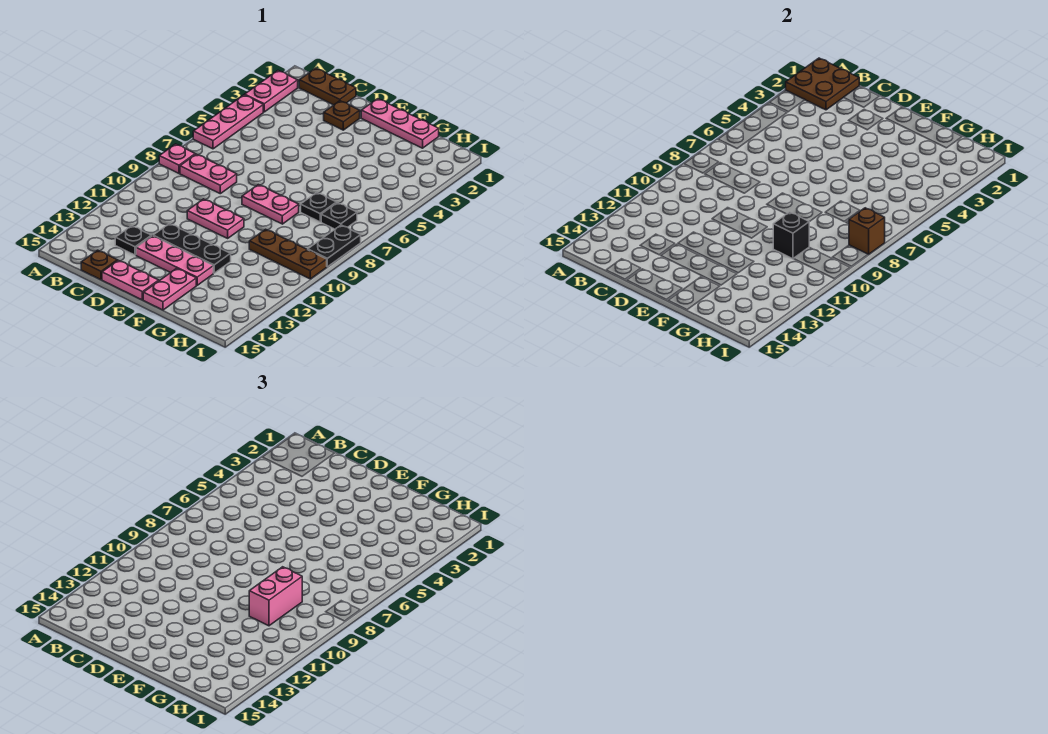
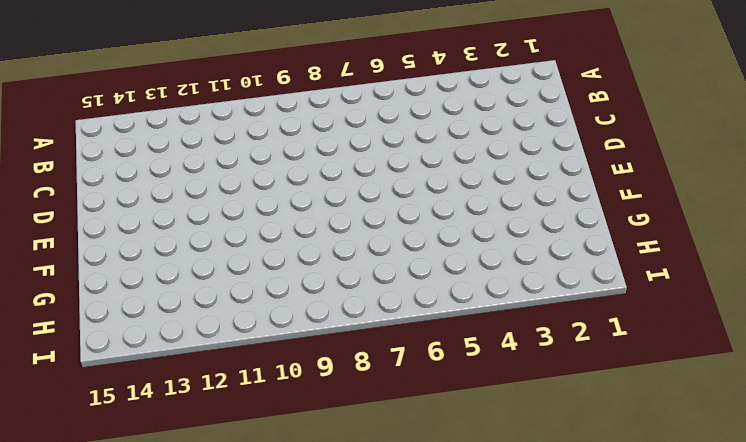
none -> pink 1x2 plate [245,71,298,112]
none -> pink 1x3 plate [193,95,263,149]
none -> pink 1x1 plate [159,144,195,173]

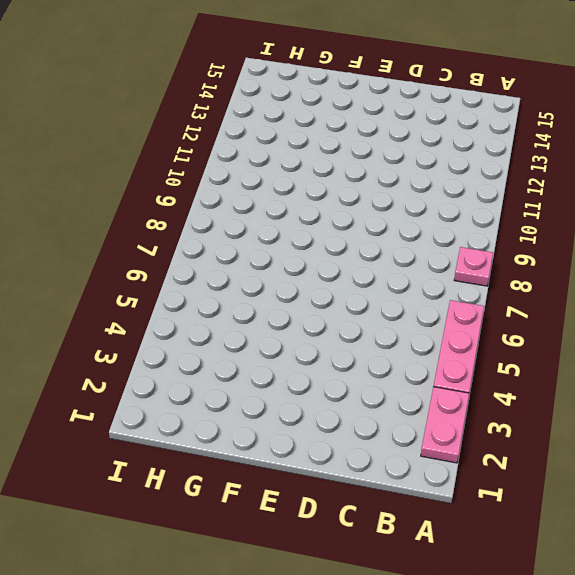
none -> brown 1x2 plate [299,68,356,105]
none -> pink 1x2 plate [180,154,237,194]
none -> black 1x1 plate [115,226,151,255]

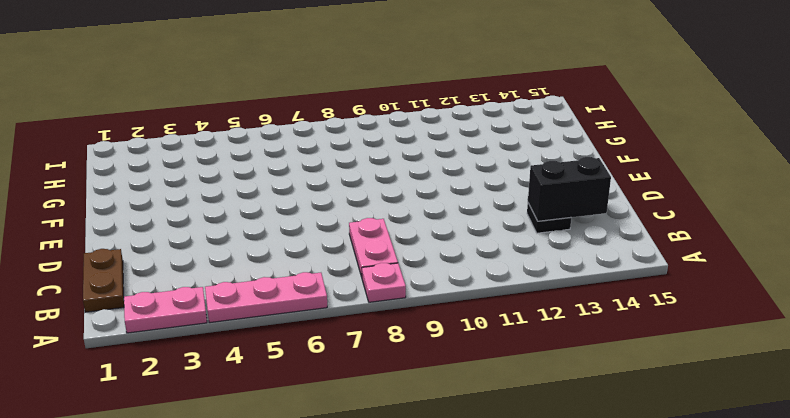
black 1x2 brick [528,157,611,221] -> none
none -> brown 1x1 plate [81,250,117,280]
none -> brown 1x1 plate [324,101,360,130]
none -> pink 1x2 plate [187,199,244,238]

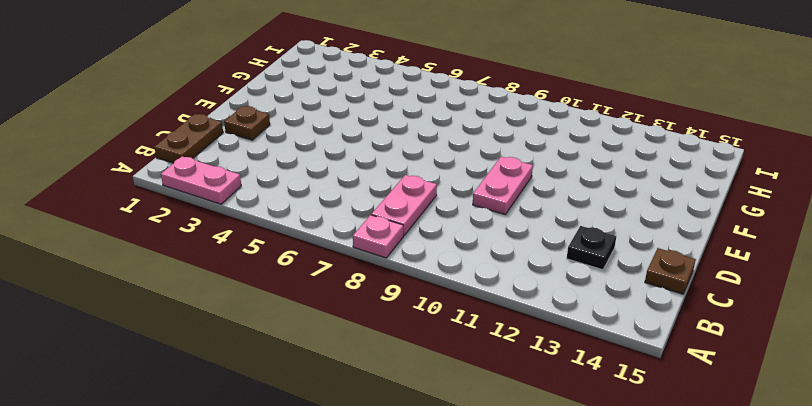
none -> pink 1x3 plate [193,95,263,149]
none -> black 1x3 plate [153,224,231,273]
none -> pink 1x3 plate [136,236,213,285]

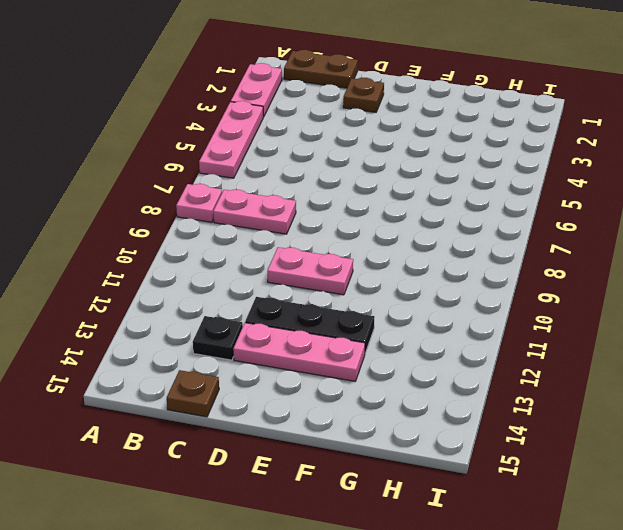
none -> pink 1x2 plate [102,260,159,300]
none -> pink 1x3 plate [361,99,439,148]
none -> pink 1x2 plate [242,185,299,224]

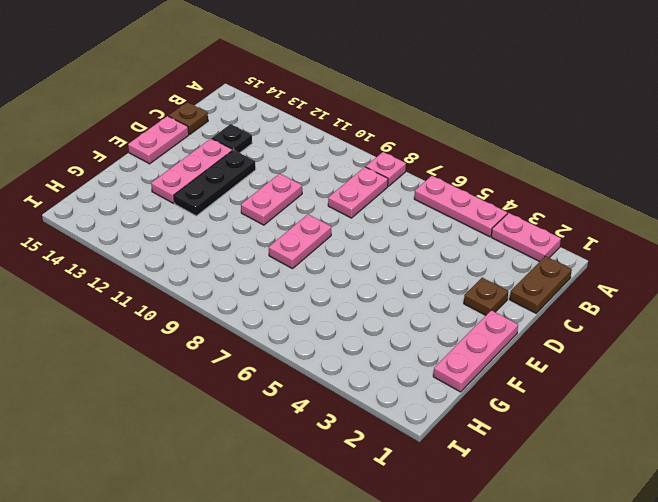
none -> pink 1x2 plate [143,268,196,310]
none -> black 1x1 plate [301,193,336,222]
none -> brown 1x3 plate [249,229,327,279]

